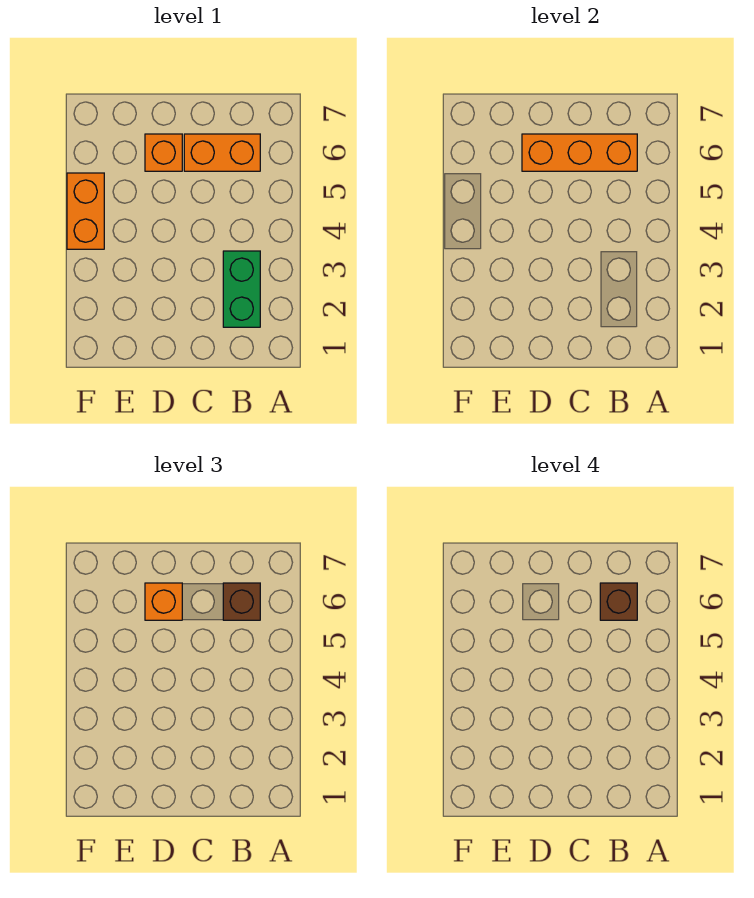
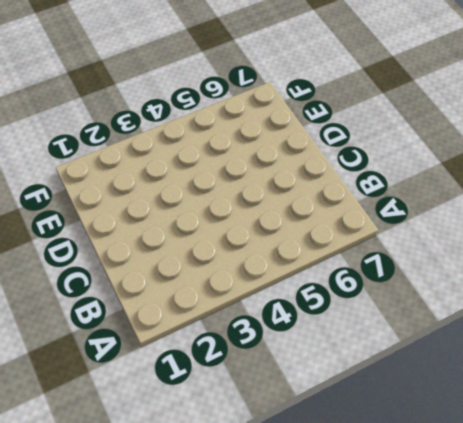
none -> green 1x2 brick [223,251,260,327]
none -> orange 1x2 brick [184,134,260,171]

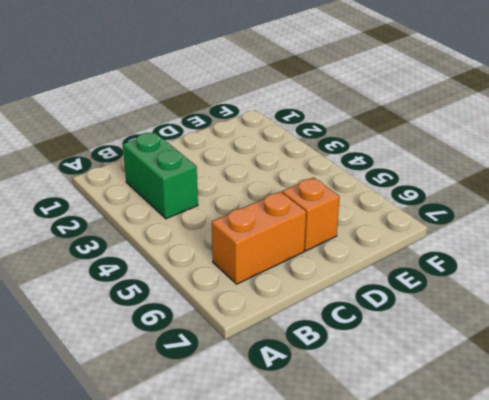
none -> orange 1x2 brick [67,173,104,249]
none -> orange 1x3 brick [522,134,637,171]

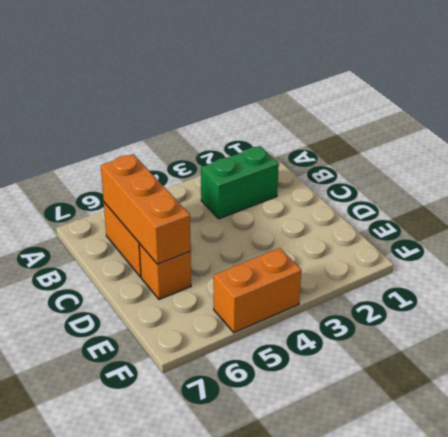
none -> brown 1x1 brick [223,583,260,620]
none -> orange 1x1 brick [145,583,182,620]

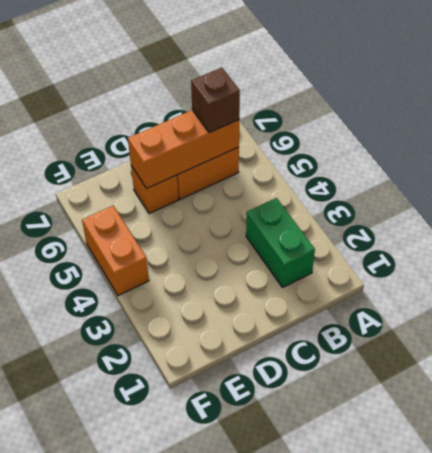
none -> orange 1x1 brick [145,583,182,620]
none -> brown 1x1 brick [600,583,637,620]

